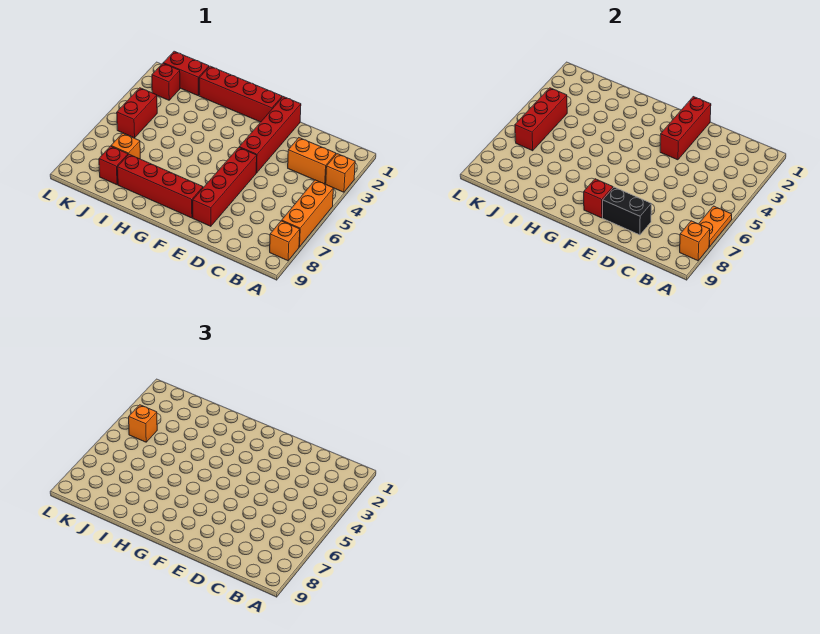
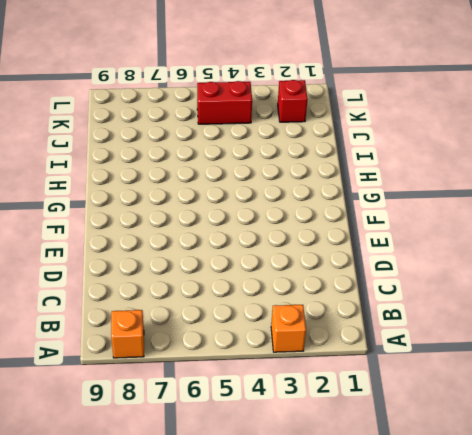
none -> orange 1x3 brick [282,180,333,247]
none -> orange 1x2 brick [288,138,336,184]
none -> red 1x4 brick [239,97,301,173]

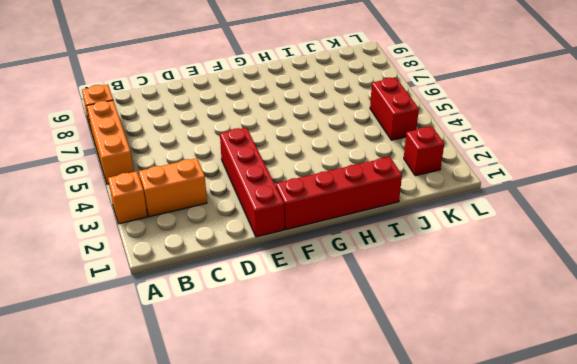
none -> red 1x4 brick [193,148,257,226]
none -> red 1x4 brick [117,154,203,218]
none -> red 1x2 brick [163,51,209,96]

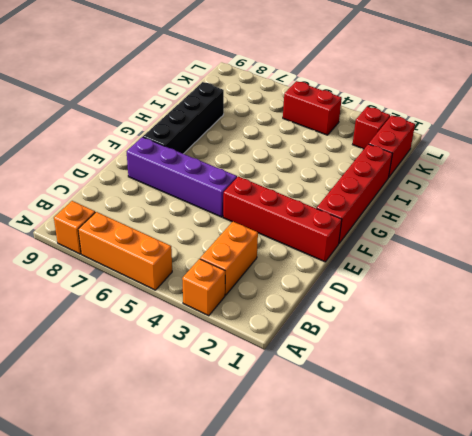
purple 1x4 brick [127,137,237,217] -> red 1x4 brick [193,148,257,226]
black 1x4 brick [143,82,224,154] -> red 1x4 brick [117,154,203,218]
none -> orange 1x1 brick [111,133,140,159]
none -> red 1x1 brick [99,146,128,185]
none -> orange 1x2 plate [699,206,732,247]

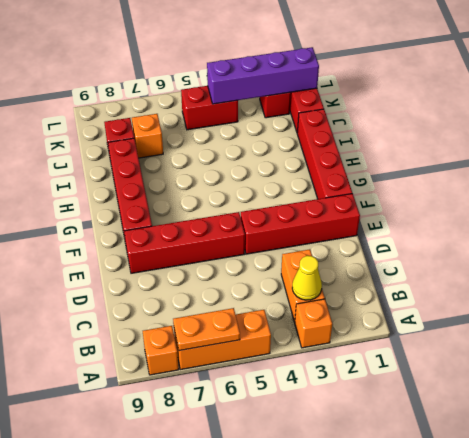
yellow 1x1 cone [292,256,322,300] -> none
purple 1x4 brick [207,47,319,104] -> red 1x3 brick [515,88,567,151]
none -> orange 1x1 brick [680,221,710,261]
none -> black 1x2 brick [603,187,651,235]
none -> red 1x3 brick [660,97,711,160]

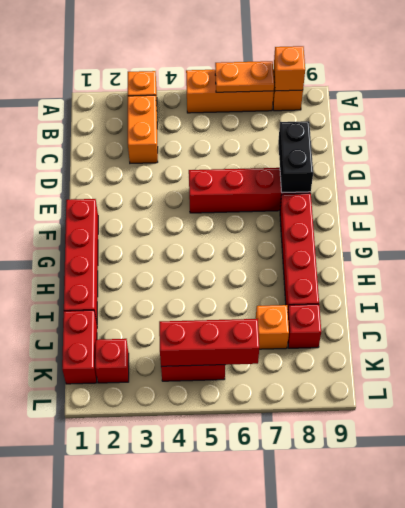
none -> red 1x4 brick [239,97,301,173]
none -> red 1x3 brick [660,97,711,160]
none -> red 1x1 brick [584,179,613,218]

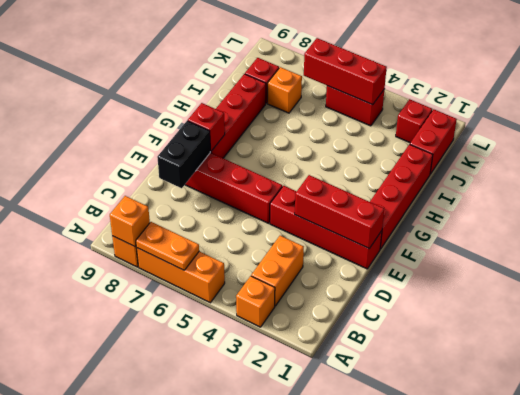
none -> orange 1x1 brick [129,405,157,442]

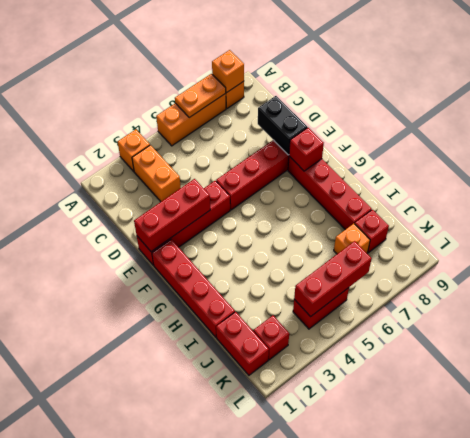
none -> orange 1x1 brick [129,405,157,442]

